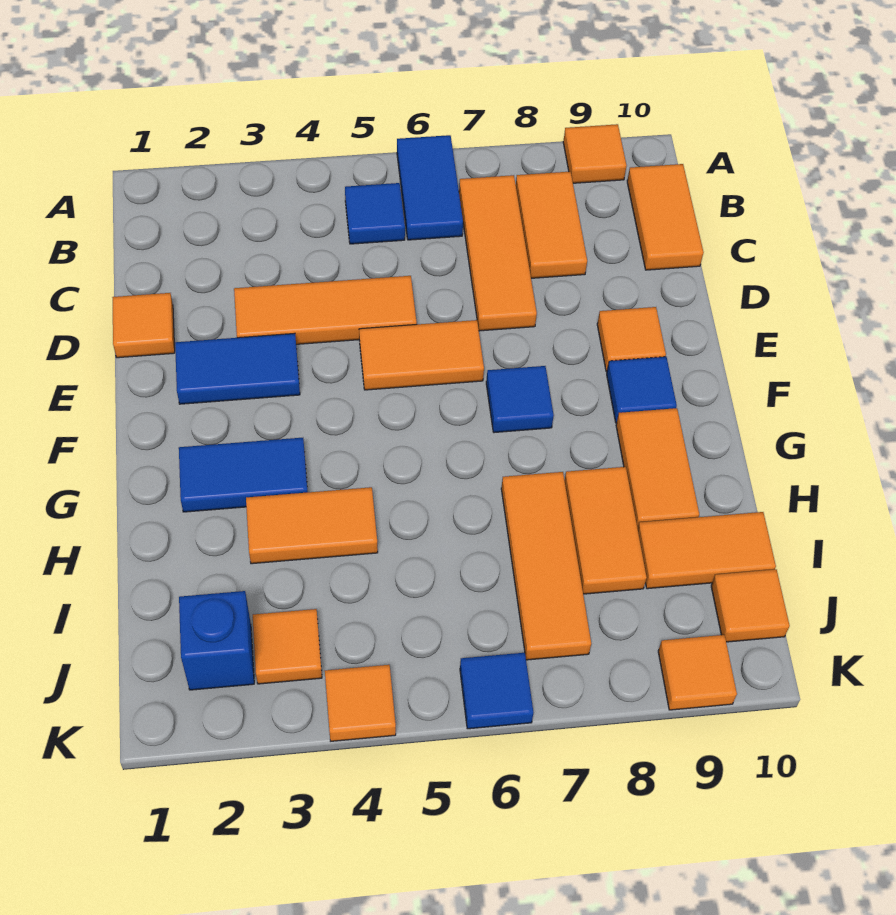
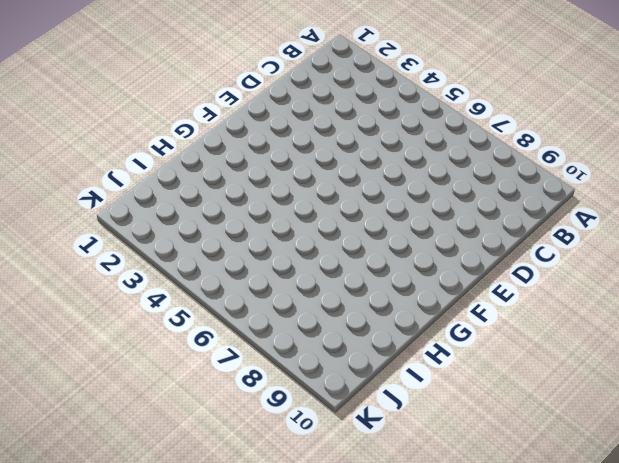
none -> blue 1x2 tile [397,135,463,240]
none -> orange 1x1 tile [563,124,627,183]
none -> blue 1x1 tile [345,183,405,244]

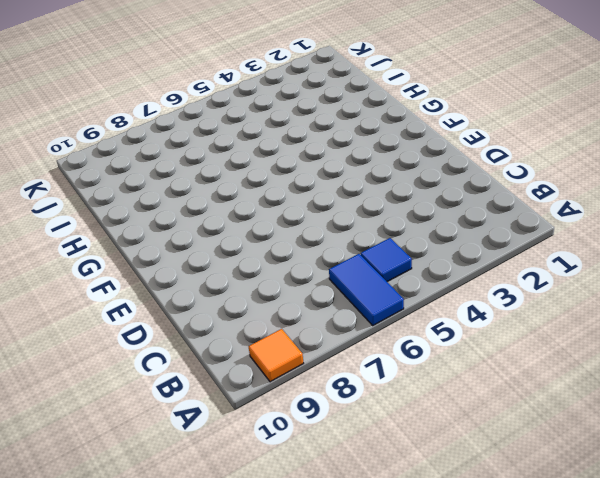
none -> orange 1x3 tile [459,175,537,331]
none -> orange 1x2 tile [516,172,587,278]
none -> orange 1x2 tile [627,164,704,270]

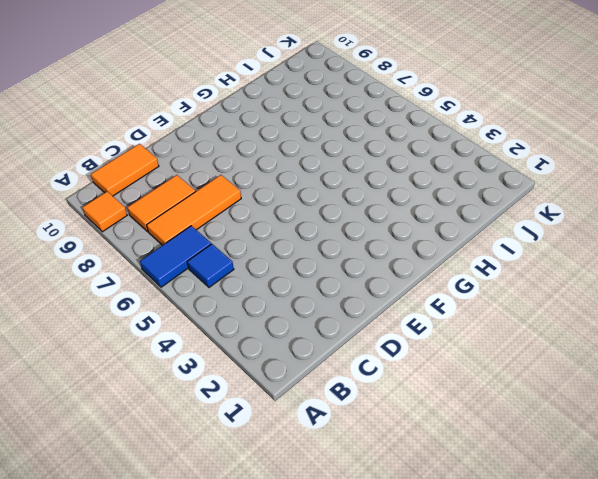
none -> orange 1x1 tile [112,293,175,358]
none -> orange 1x3 tile [234,276,417,344]
none -> blue 1x2 tile [175,333,300,404]

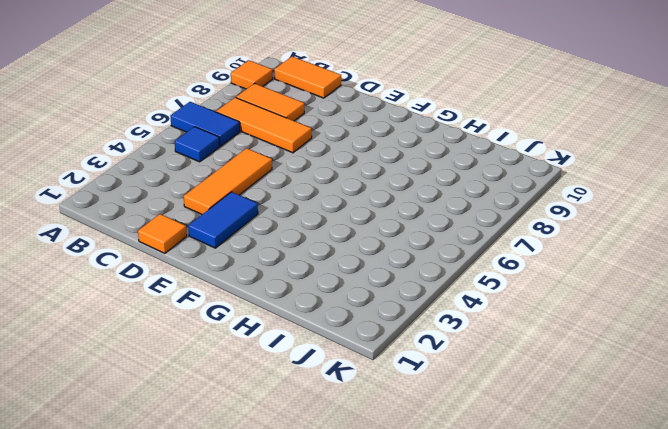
none -> orange 1x2 tile [359,320,484,390]
none -> orange 1x1 tile [597,307,666,372]
none -> blue 1x1 tile [486,366,554,433]

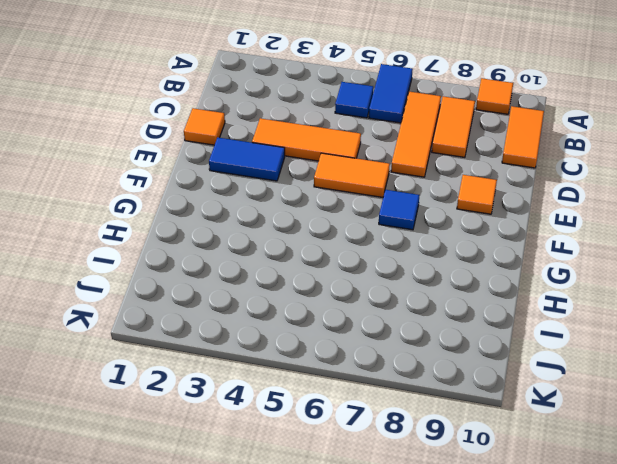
none -> blue 1x1 tile [607,357,677,423]
none -> blue 1x2 tile [179,438,308,512]
none -> orange 1x2 tile [616,408,699,528]

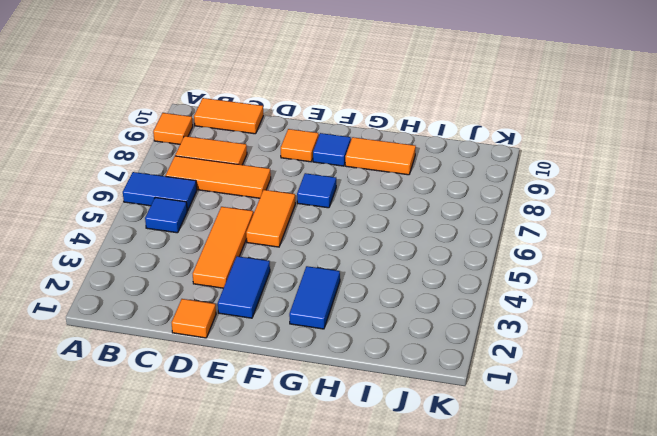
none -> orange 1x2 tile [246,487,378,564]
none -> orange 1x3 tile [501,472,591,660]
none -> orange 1x2 tile [564,467,647,594]

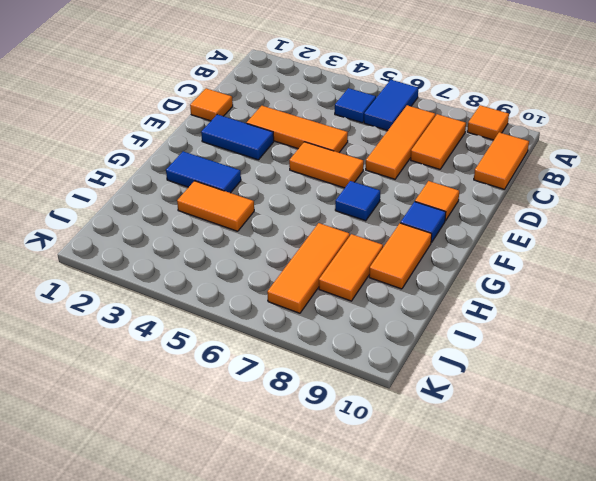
none -> orange 1x2 tile [638,512,776,589]
none -> blue 1x1 brick [179,591,254,690]
none -> orange 1x1 tile [253,609,322,684]

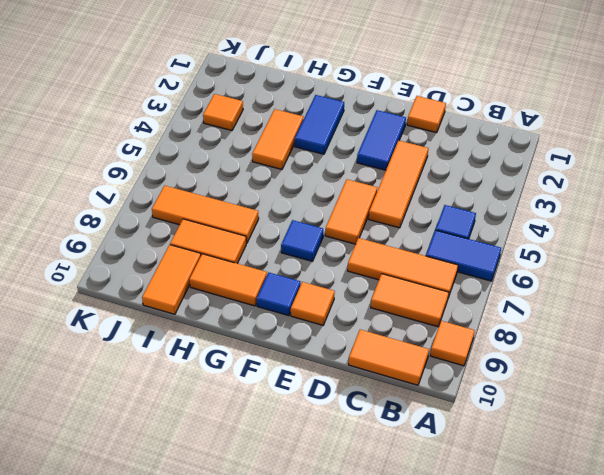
none -> blue 1x1 brick [179,591,254,690]
none -> orange 1x1 tile [711,569,790,642]
none -> orange 1x1 tile [325,665,396,741]

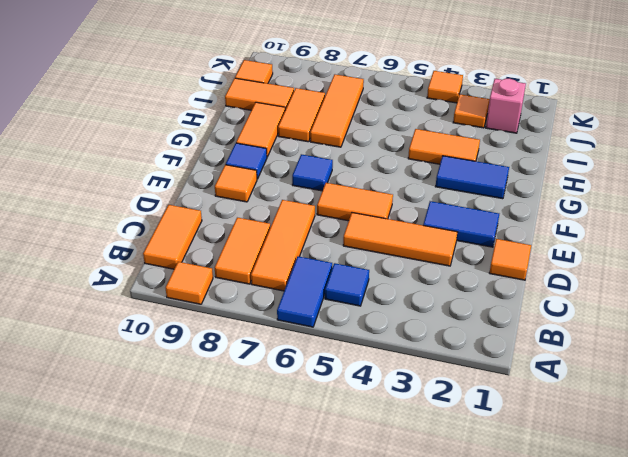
pink 1x1 brick [486,79,526,133] -> blue 1x1 brick [179,591,254,690]
none -> blue 1x1 tile [460,653,533,729]
none -> orange 1x1 tile [658,635,737,710]

